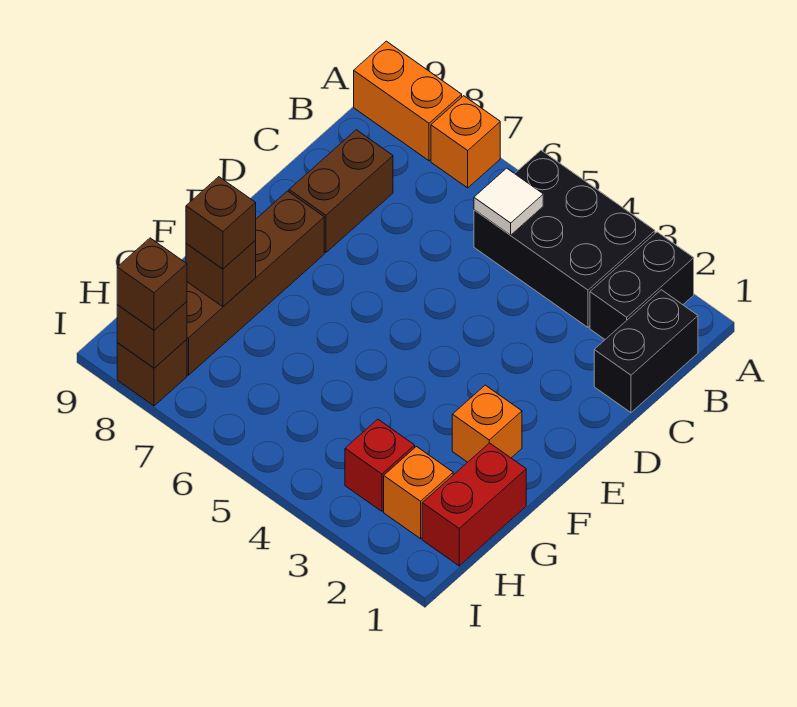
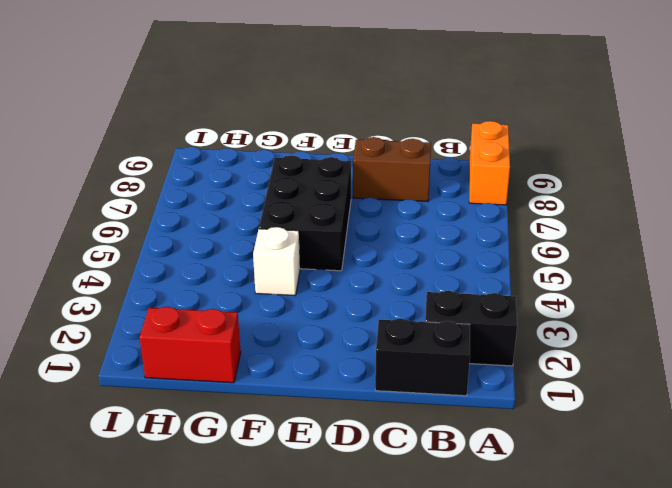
black 2x3 brick [259,155,351,271] -> black 2x3 brick moved to [474,150,655,327]
white 1x1 brick [253,227,300,295] -> none
none -> orange 1x1 brick [431,96,500,188]
none -> brown 1x4 brick [187,191,324,375]
none -> orange 1x1 brick [452,385,522,462]

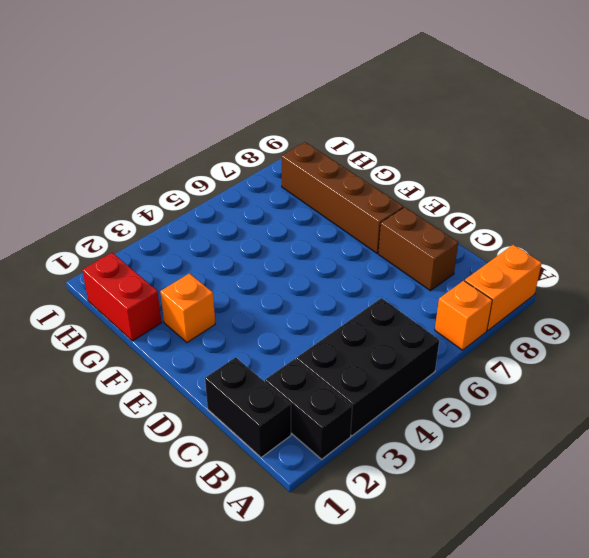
none -> orange 1x1 brick [384,447,453,539]
none -> red 1x1 brick [345,419,415,511]
none -> brown 1x1 brick [117,339,187,406]

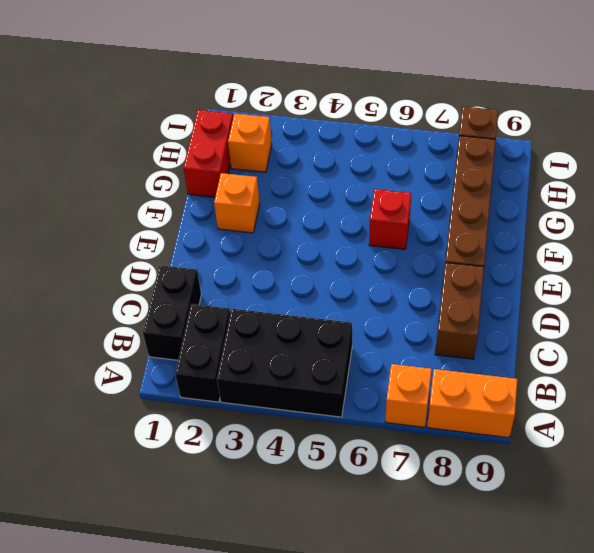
red 1x1 brick [369,189,411,249] -> red 1x1 brick moved to [345,419,415,511]
none -> white 1x1 tile [474,168,543,235]
none -> brown 1x1 brick [186,241,256,307]
none -> brown 1x1 brick [117,302,187,368]

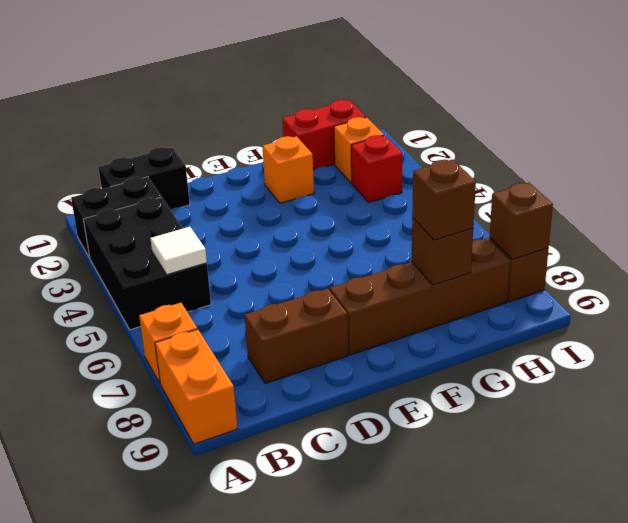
none -> brown 1x1 brick [117,238,187,330]

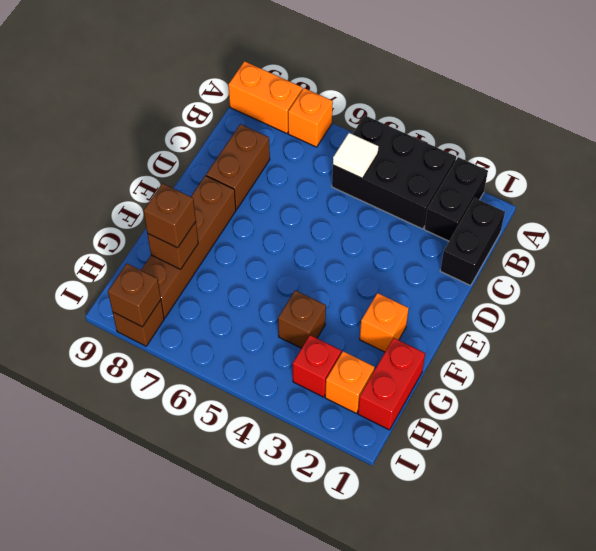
brown 1x1 brick [278,290,326,348] -> brown 1x1 brick moved to [117,238,187,330]

